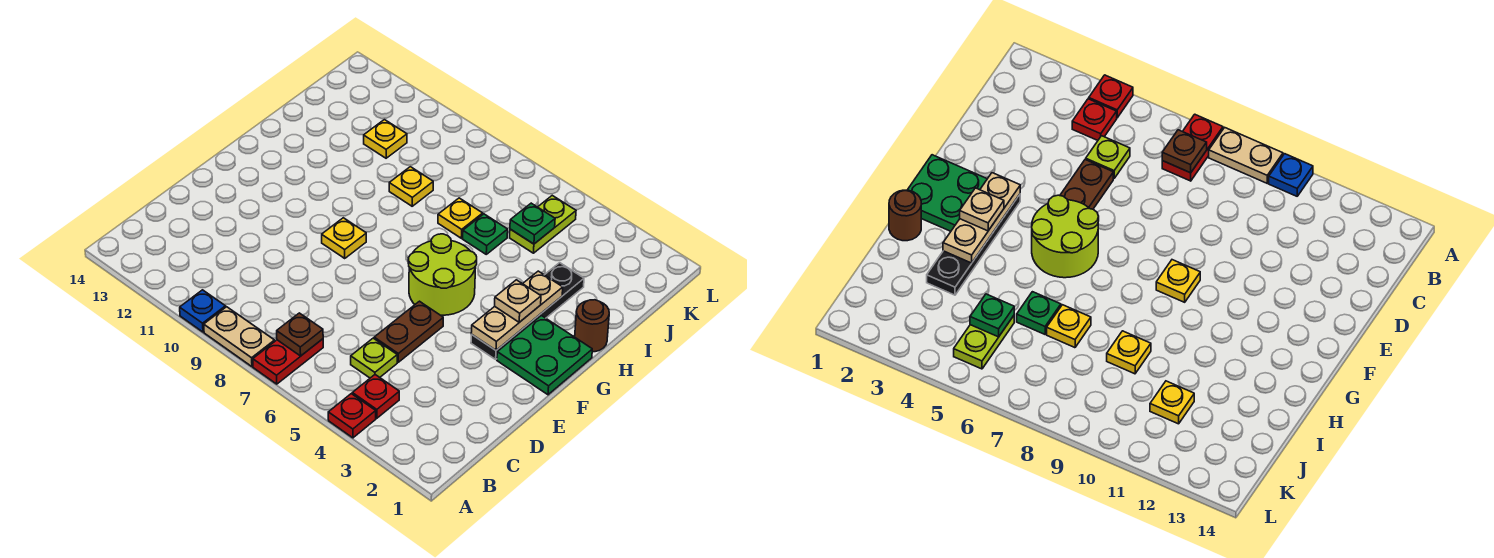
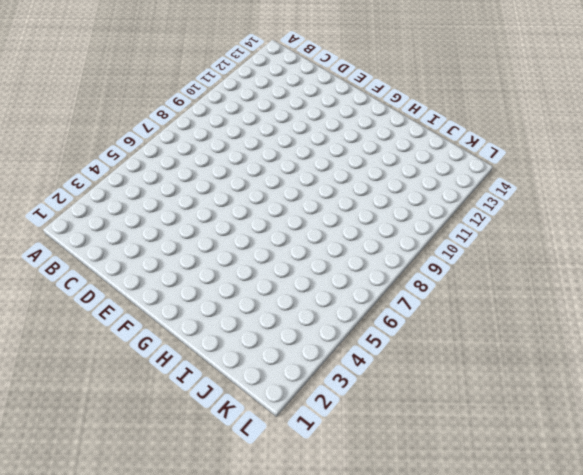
none -> red 1x1 plate [328,394,376,438]
none -> red 1x2 plate [253,339,323,384]
none -> tan 1x2 plate [204,307,275,367]

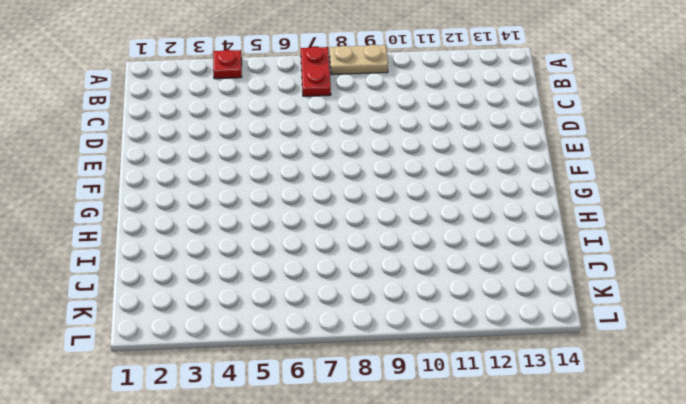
none -> blue 1x1 plate [180,290,226,332]
none -> red 1x1 plate [352,375,399,418]
none -> lime 1x1 plate [351,338,397,378]

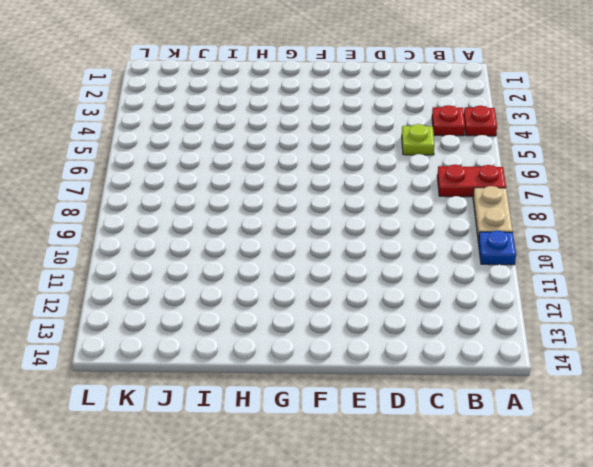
none -> brown 1x2 plate [374,301,443,362]
none -> green 2x2 plate [497,316,592,395]
none -> black 1x4 plate [471,263,584,359]

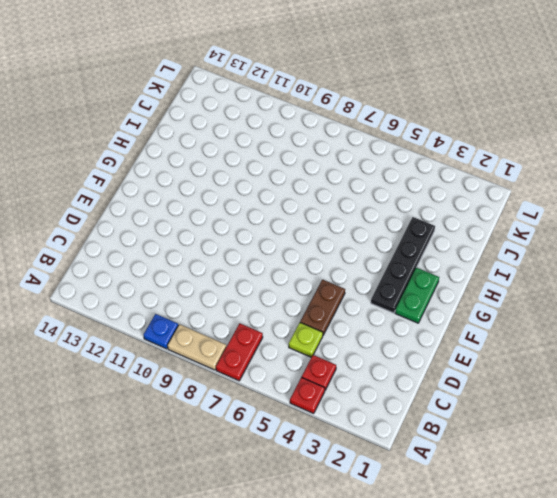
green 1x2 plate [395,268,439,323] -> green 2x2 plate [497,316,592,395]
none -> lime 2x2 round brick [408,234,477,315]
none -> yellow 1x1 plate [322,218,366,259]
none -> brown 1x1 round brick [575,300,609,352]

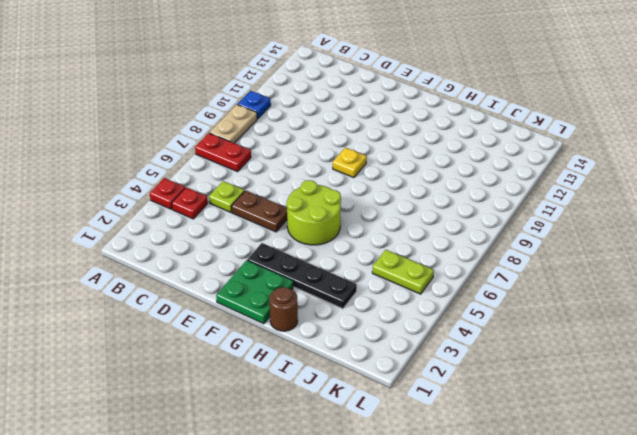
none -> green 1x1 plate [463,214,508,254]
none -> yellow 1x1 plate [438,198,483,238]
none -> yellow 1x1 plate [389,167,433,206]

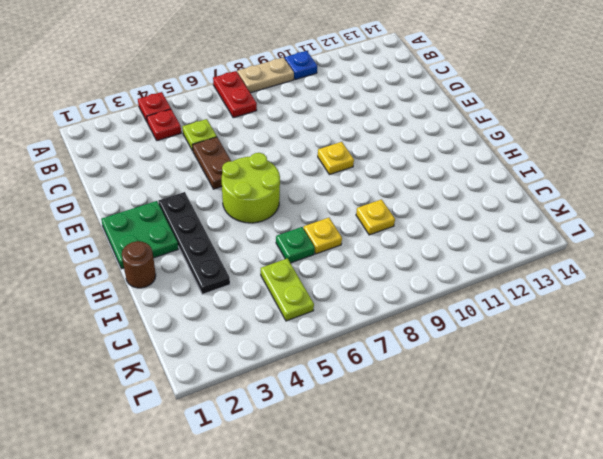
none -> yellow 1x1 plate [364,120,407,158]
none -> brown 1x1 plate [277,313,323,356]
none -> tan 1x3 plate [471,271,563,350]

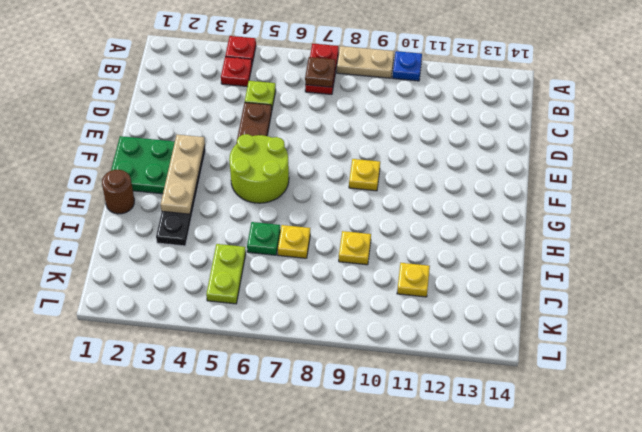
none -> green 1x1 plate [510,203,555,244]
none -> tan 1x1 plate [495,280,541,322]

